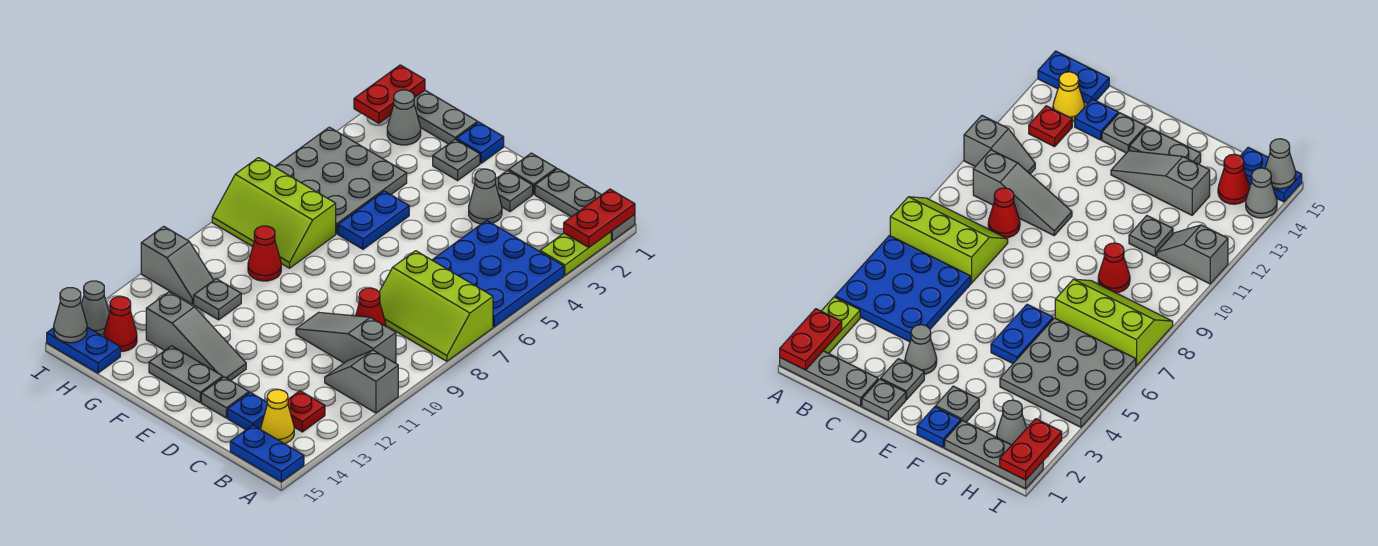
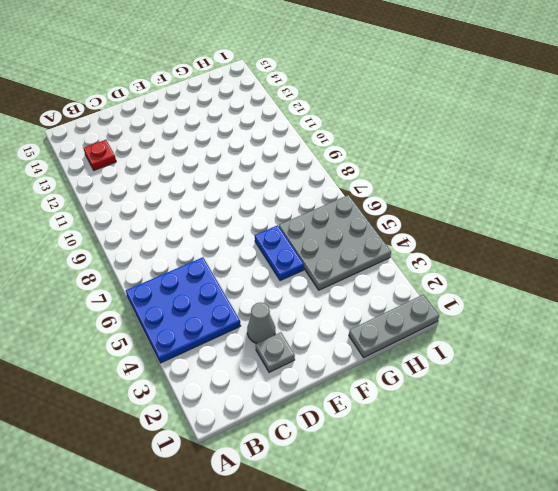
none -> grey 1x3 plate [535,169,635,241]
none -> lime 1x2 plate [540,232,611,275]
none -> lime 2x3 slope [379,251,493,361]
none -> grey 1x2 slope [325,350,398,413]

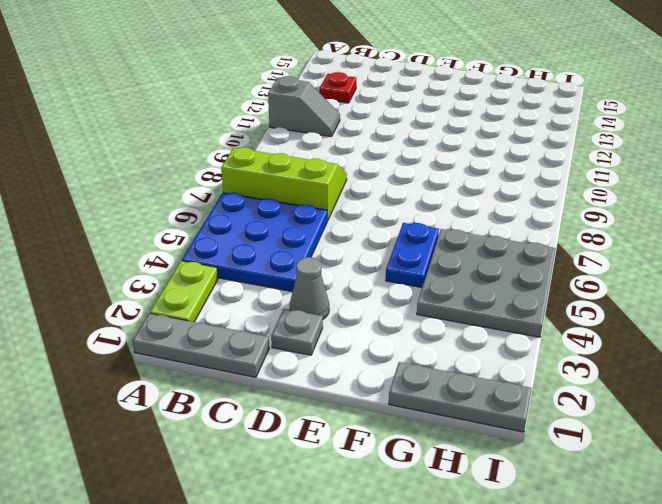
none -> blue 1x2 plate [230,425,304,482]
none -> grey 1x3 slope [296,312,396,363]
none -> yellow 1x1 cone [261,390,294,444]
none -> red 1x1 cone [356,288,386,326]

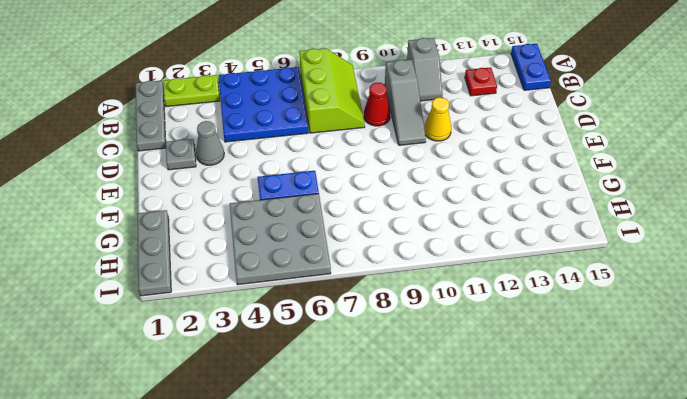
yellow 1x1 cone [424,97,451,141] -> yellow 1x1 cone moved to [261,390,294,444]
none -> blue 1x1 plate [228,393,267,430]
none -> grey 1x1 plate [509,153,556,194]
none -> grey 1x1 plate [201,377,249,418]
none -> grey 1x3 slope [146,292,246,381]

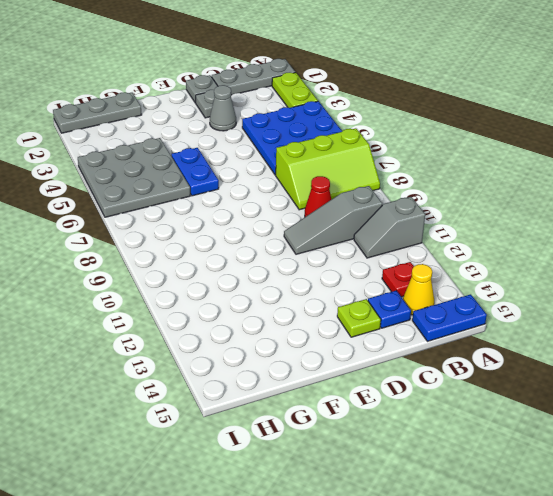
lime 1x1 plate [337,299,381,337] -> grey 1x1 plate [201,377,249,418]
none -> grey 1x3 slope [146,292,246,381]
none -> grey 1x2 plate [149,346,223,402]
none -> blue 1x1 plate [456,122,504,163]
none -> grey 1x1 plate [433,139,480,180]

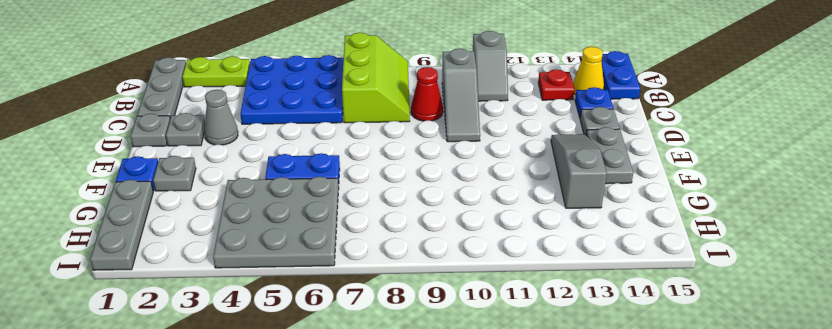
none -> lime 2x3 slope [212,158,336,268]
none -> red 1x1 cone [248,226,281,281]
none -> grey 1x1 plate [194,279,241,320]
none -> grey 1x1 cone [387,90,421,145]

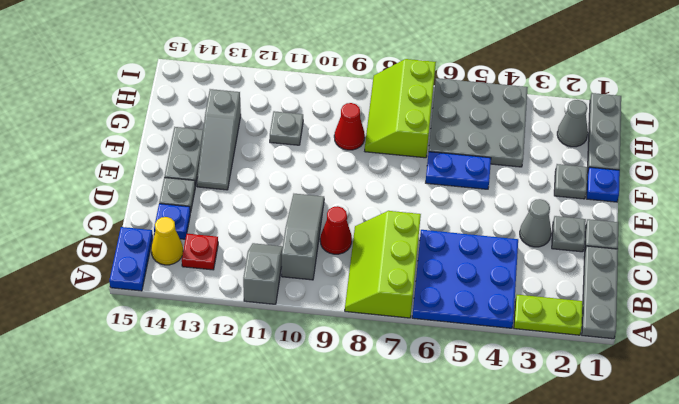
none -> grey 1x2 slope [141,226,214,304]
none -> red 1x1 cone [104,297,137,352]
none -> blue 1x2 plate [47,327,120,373]
none -> grey 1x1 cone [81,281,109,335]

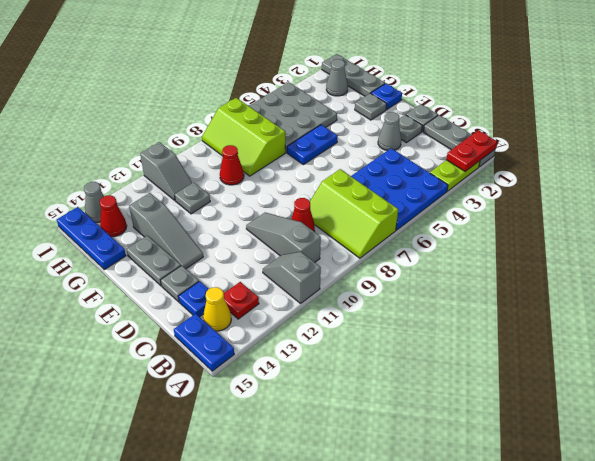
blue 1x3 plate [57,207,126,270] -> blue 1x2 plate [47,327,120,373]
none -> red 1x2 plate [354,65,425,123]
none -> grey 1x1 cone [54,288,87,343]

